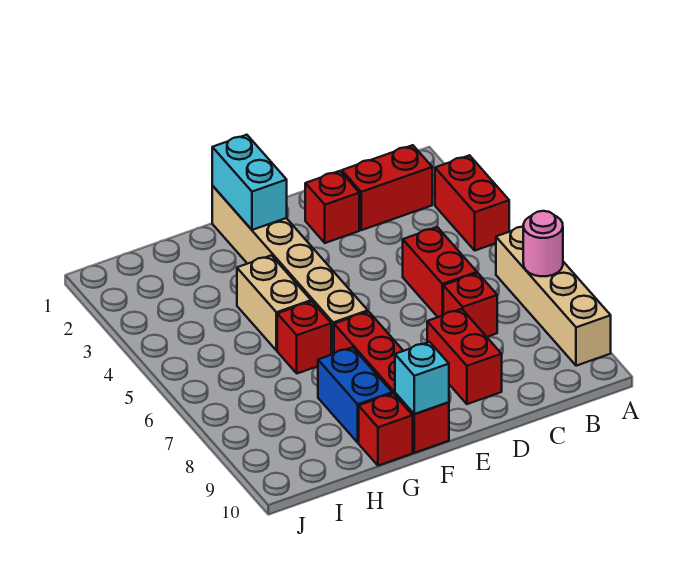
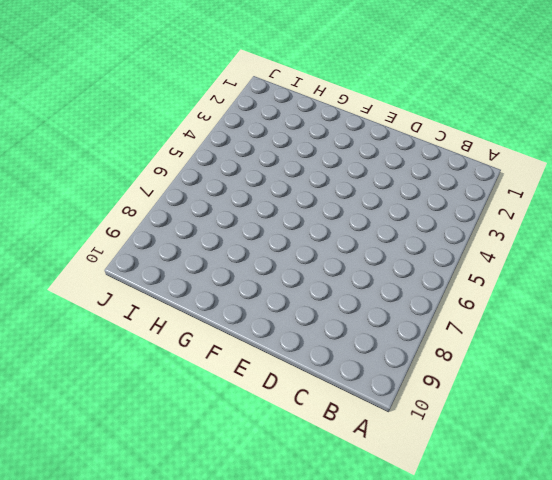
none -> red 1x2 brick [435,155,509,250]
none -> tan 1x4 brick [496,227,611,366]
none -> red 1x2 brick [342,145,432,230]

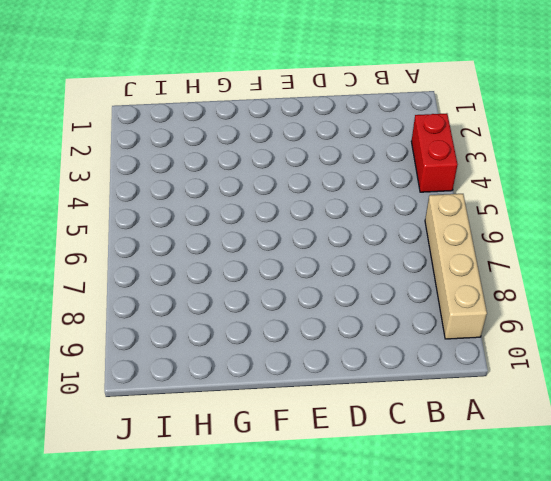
none -> red 1x2 brick [342,145,432,230]
none -> red 1x2 brick [403,227,477,317]
none -> red 1x1 brick [443,273,497,337]

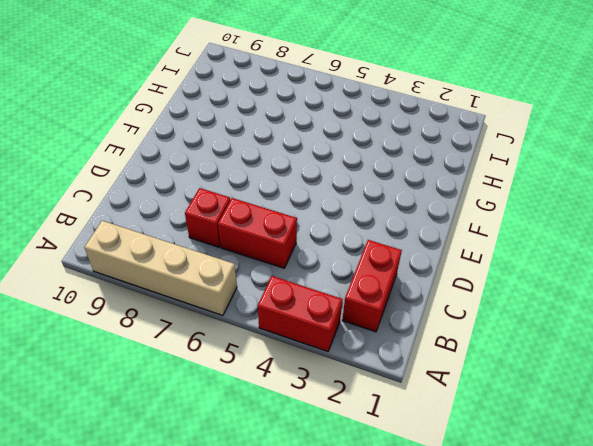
none -> red 1x1 brick [305,171,359,243]
none -> red 1x2 brick [427,309,502,404]
none -> tan 1x6 brick [212,186,368,355]

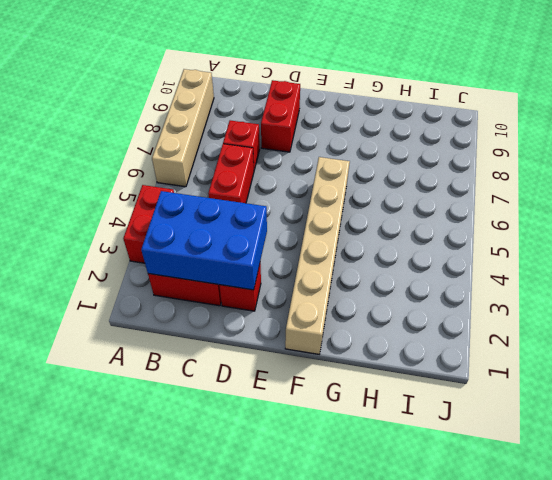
blue 2x3 brick [141,191,267,290] -> none
none -> red 1x4 brick [334,312,449,453]
none -> tan 1x2 brick [237,255,311,351]
none -> red 1x1 brick [277,301,331,374]

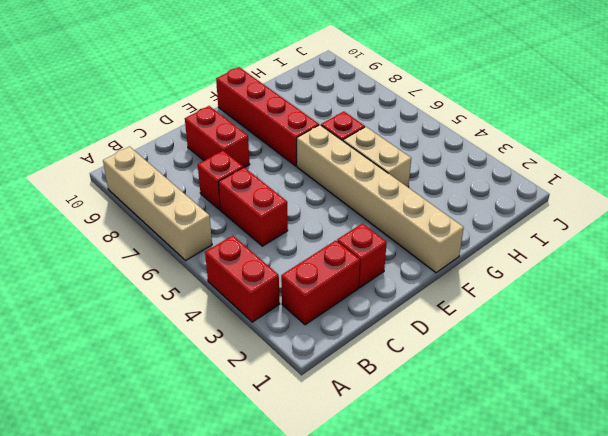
none -> blue 1x2 brick [318,347,392,443]
none -> red 1x1 brick [359,393,413,466]
none -> pink 1x1 round brick [523,211,563,276]

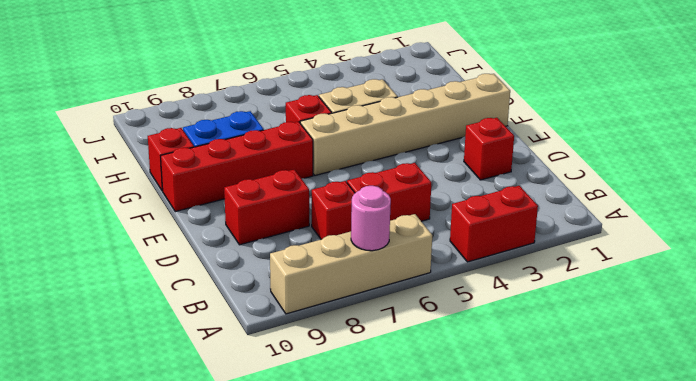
none -> red 1x2 brick [342,145,432,230]
none -> cyan 1x2 brick [212,135,287,230]
none -> cyan 1x1 brick [395,342,449,414]

